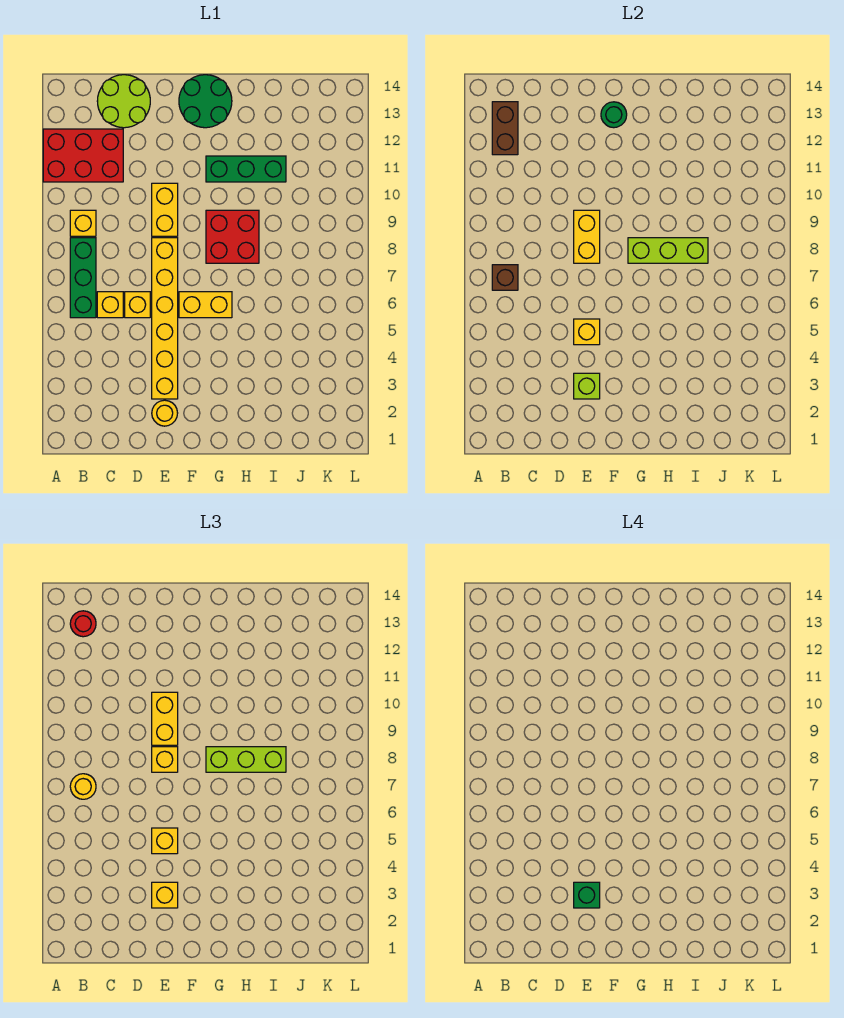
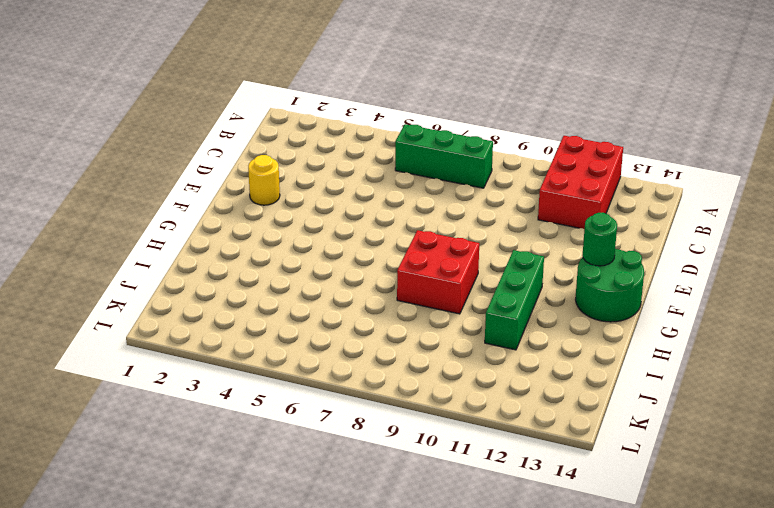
none -> yellow 1x1 brick [70,210,96,236]
none -> yellow 1x1 brick [97,292,123,318]
none -> lime 2x2 round brick [97,75,150,128]

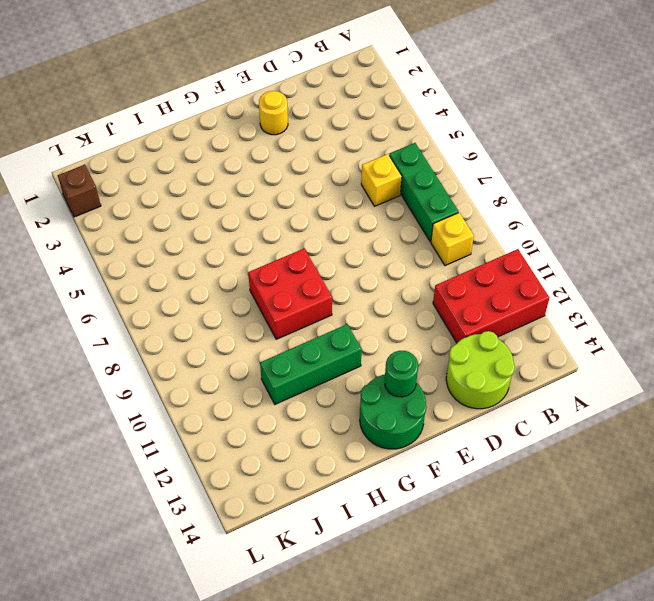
brown 1x1 brick [58,165,101,217] -> brown 1x1 brick moved to [492,265,518,290]
none -> yellow 1x1 brick [125,292,150,318]
none -> yellow 1x6 brick [152,238,178,399]
none -> yellow 1x2 brick [152,183,178,236]

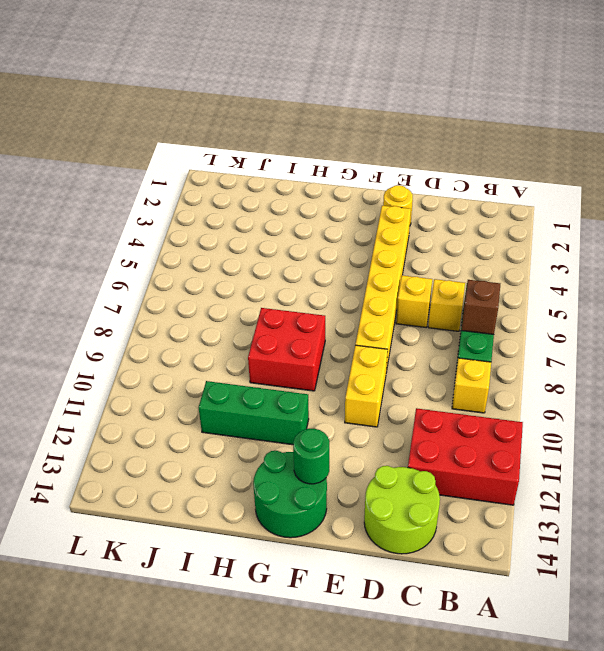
none -> yellow 1x2 brick [179,292,232,318]
none -> brown 1x2 brick [492,102,518,155]
none -> lime 1x1 brick [574,373,600,399]

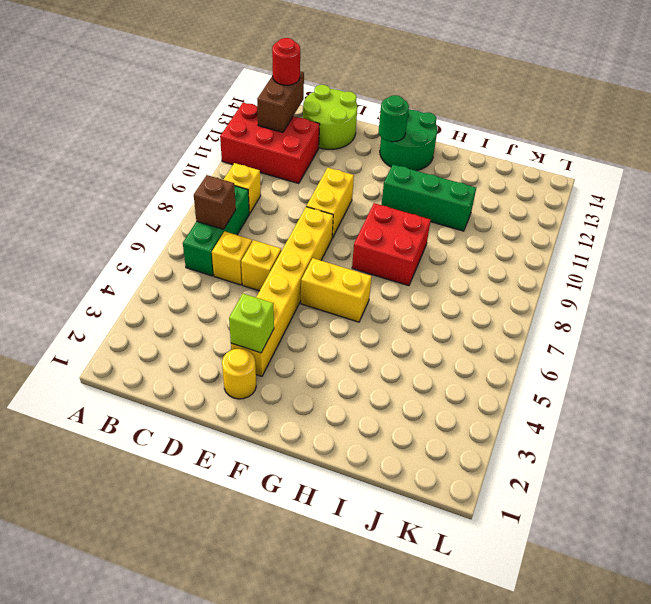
none -> yellow 1x1 brick [574,319,600,345]
none -> yellow 1x2 brick [574,210,600,263]
none -> lime 1x3 brick [628,238,708,263]

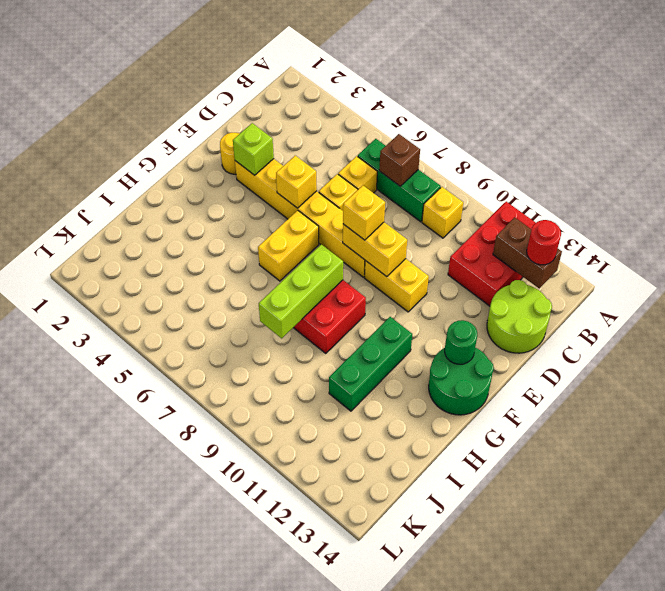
none -> yellow 1x1 round brick [70,774,96,799]
none -> yellow 1x1 brick [152,882,178,908]
none -> yellow 1x1 brick [152,828,178,854]

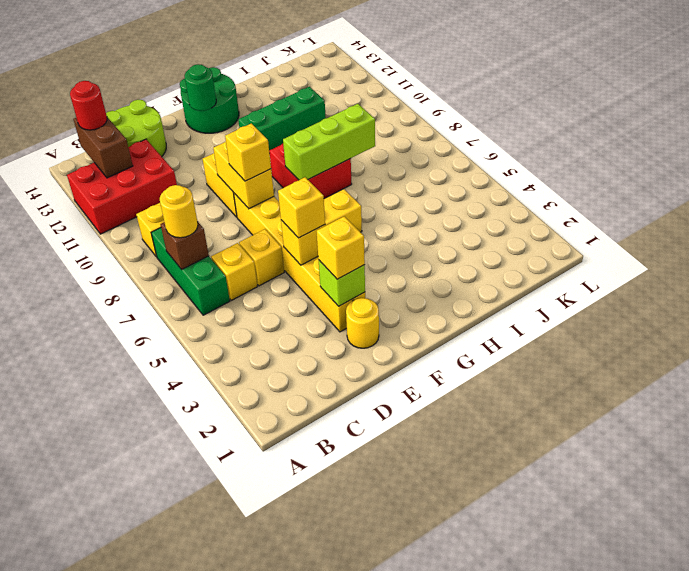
none -> yellow 1x2 brick [152,692,178,745]
none -> lime 1x3 brick [206,747,286,772]
none -> green 1x1 brick [574,882,600,908]

